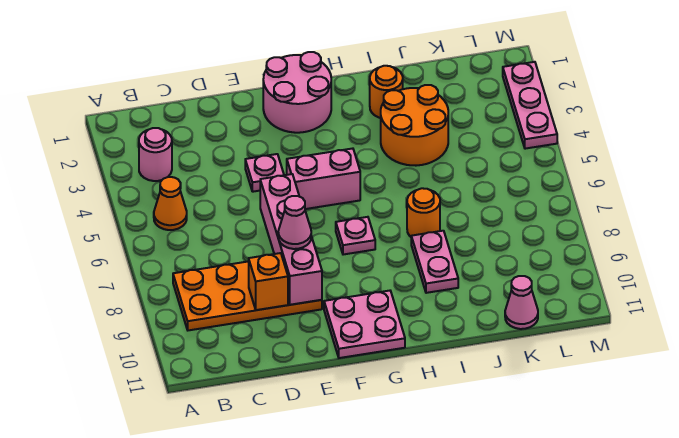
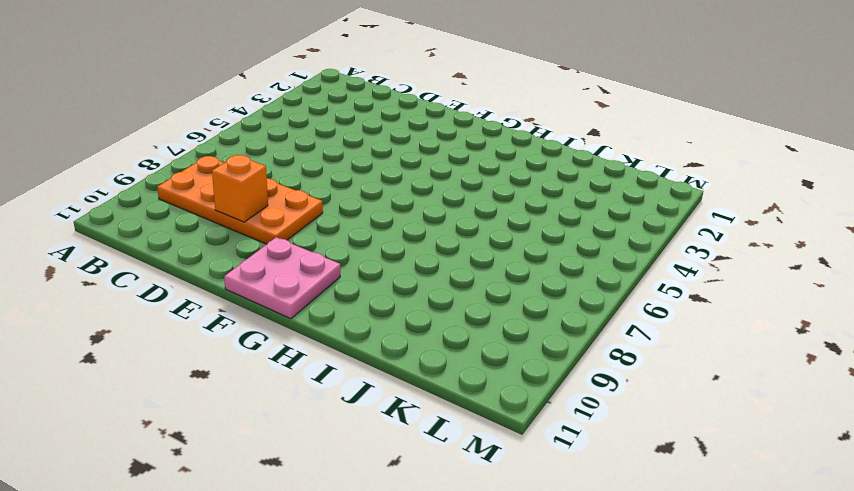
none -> pink 1x1 round brick [139,128,172,181]
none -> orange 1x1 cone [154,177,187,230]
none -> pink 1x1 plate [245,154,284,192]

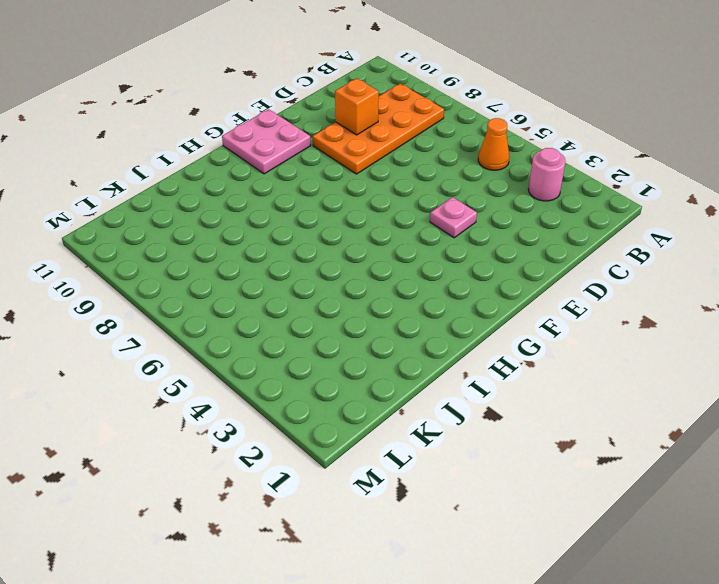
none -> pink 2x2 round brick [263,52,331,133]
none -> pink 1x2 brick [287,148,360,209]
none -> pink 1x1 plate [336,217,375,255]

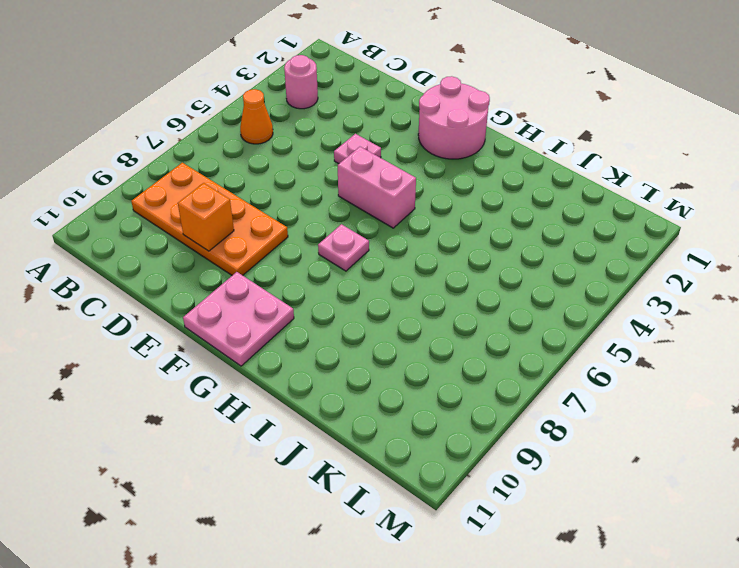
none -> orange 1x1 round brick [370,66,403,118]
none -> orange 2x2 round brick [381,85,448,166]
none -> orange 1x1 round brick [407,188,440,237]

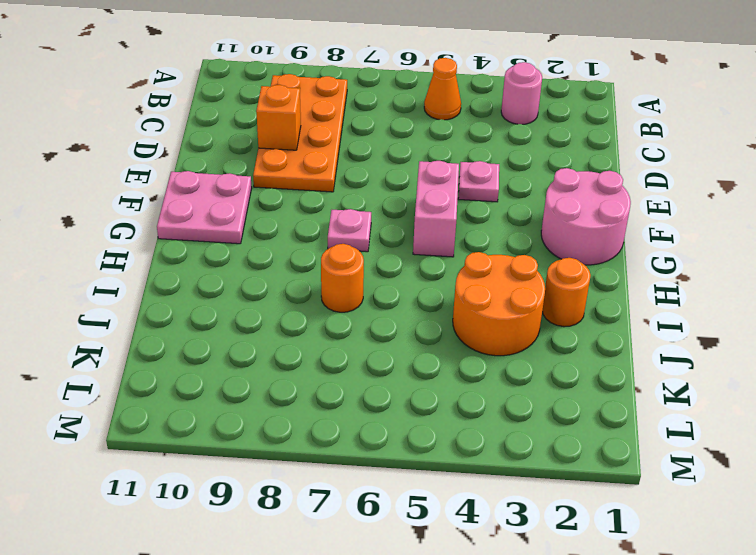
none -> pink 1x2 plate [411,231,458,293]
none -> pink 1x1 cone [505,276,538,329]
none -> pink 1x3 plate [503,62,557,149]

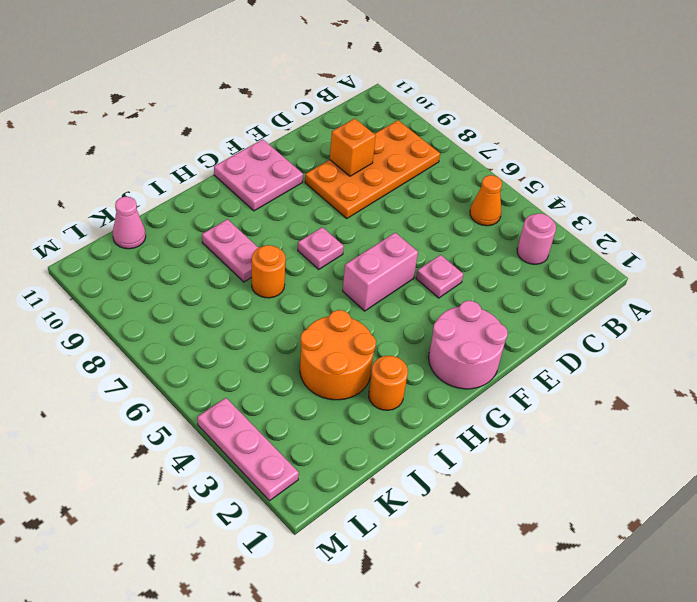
none -> pink 1x4 brick [260,174,322,305]
none -> pink 1x1 cone [278,196,311,249]

